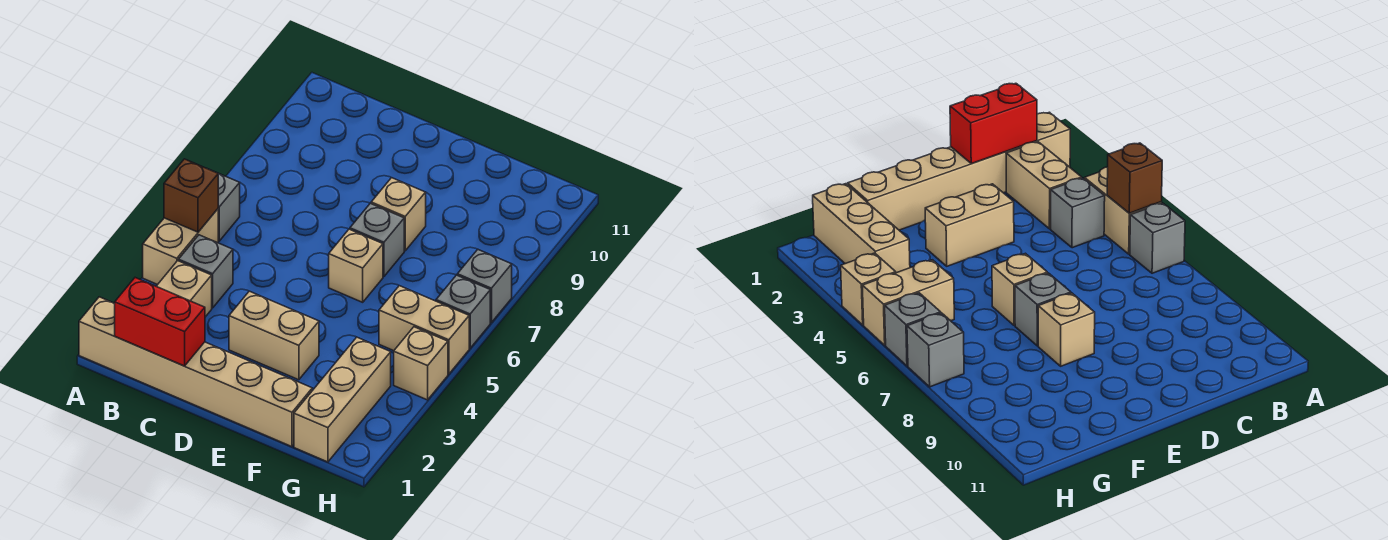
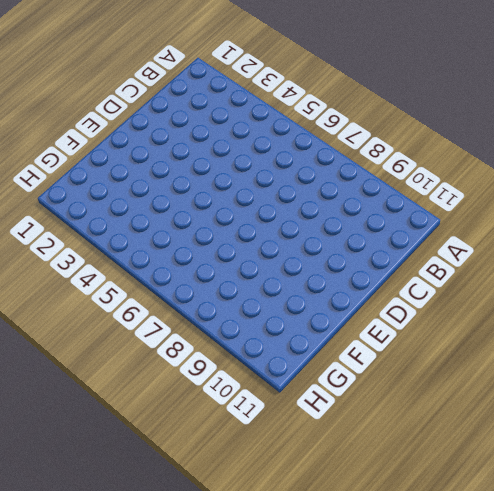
none -> tan 1x6 brick [79,297,312,447]
none -> tan 1x2 brick [143,209,218,285]
none -> grey 1x1 brick [218,173,240,241]

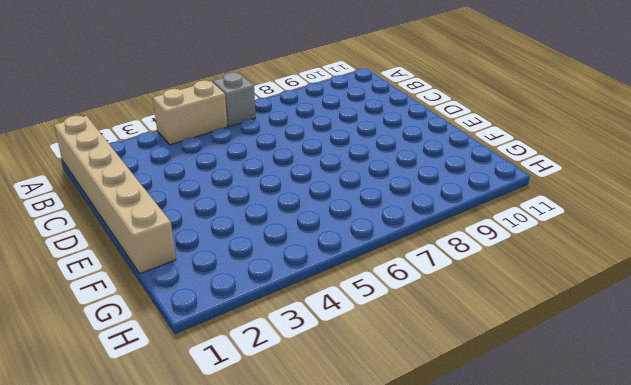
none -> tan 1x2 brick [156,261,212,317]
none -> grey 1x1 brick [179,235,233,308]
none -> tan 1x2 brick [229,291,319,380]

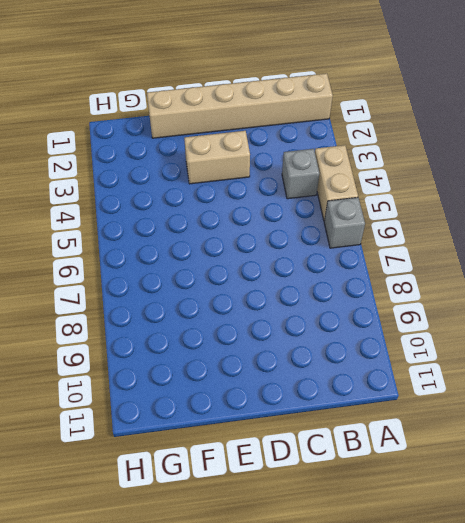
none -> tan 1x2 brick [156,261,212,317]
none -> tan 1x1 brick [329,229,383,302]
none -> grey 1x1 brick [350,203,404,277]

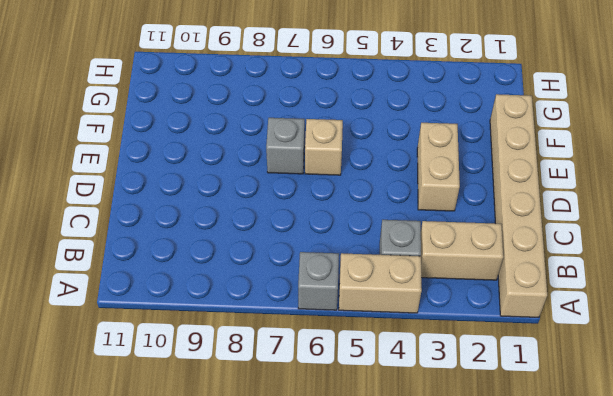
none -> tan 1x1 brick [371,178,426,251]
none -> tan 1x3 brick [294,337,391,462]
none -> tan 1x2 brick [379,286,469,374]

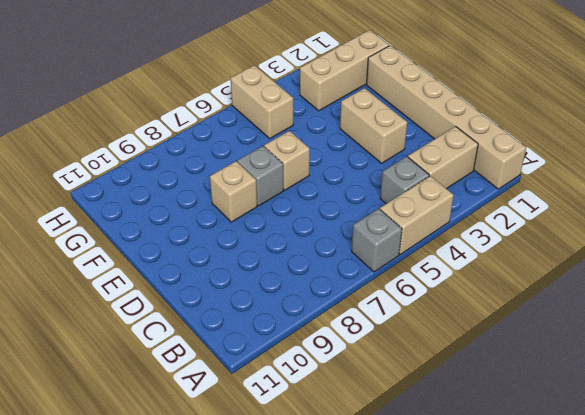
none -> tan 1x1 brick [394,327,448,400]
none -> grey 1x1 brick [436,275,490,348]
none -> grey 1x1 brick [457,249,512,323]

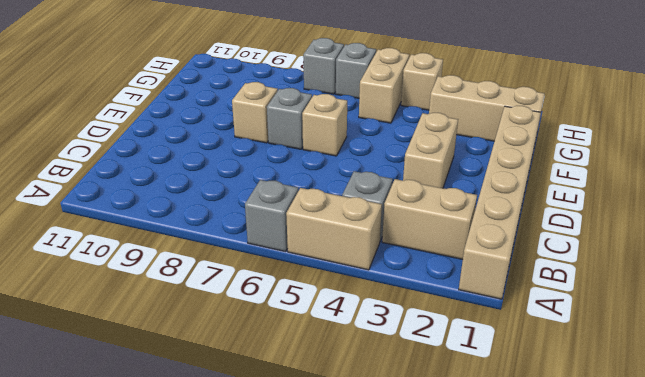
none -> brown 1x1 brick [164,159,218,232]
none -> red 1x2 brick [115,278,205,366]

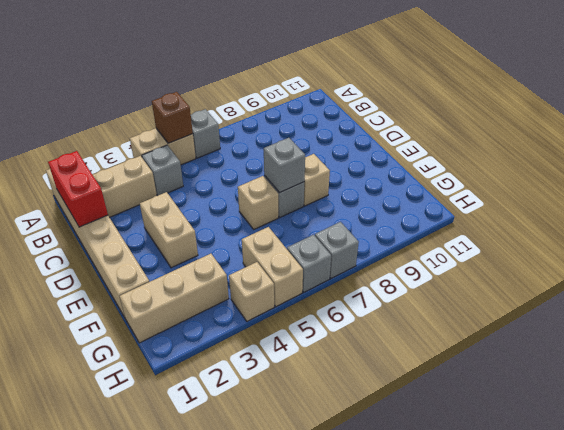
grey 1x1 brick [264,138,305,193] -> none

